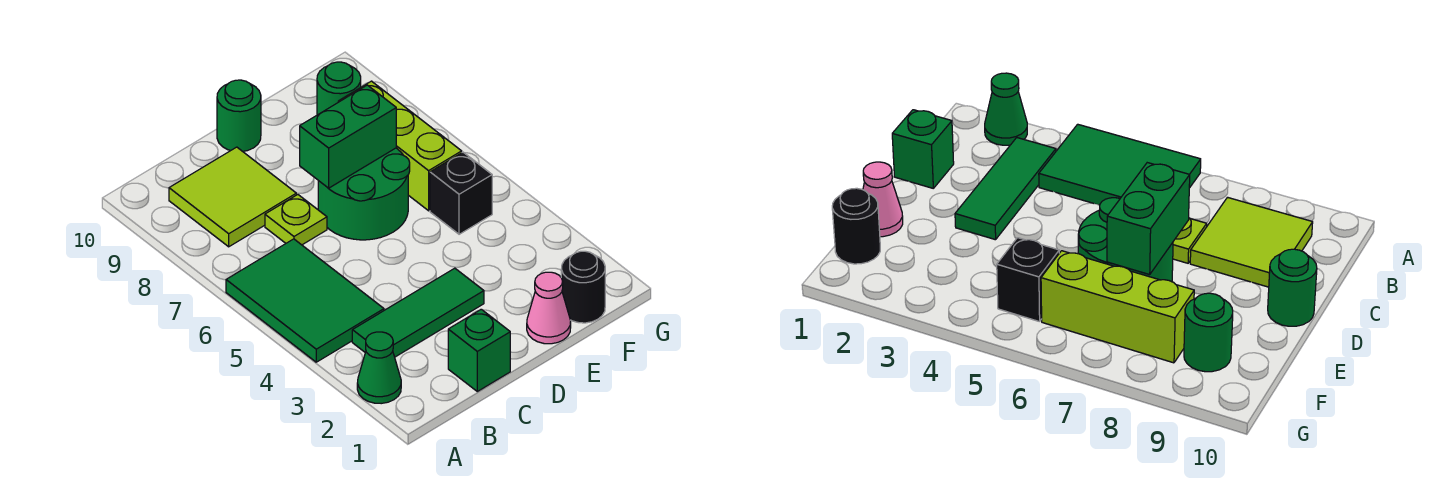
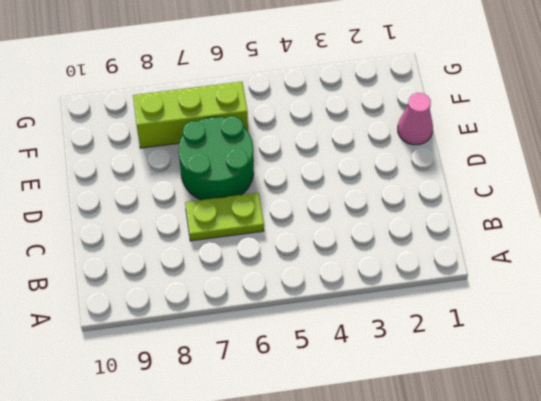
lime 1x2 plate [185,193,264,241] -> lime 1x1 plate [265,195,327,245]
none -> green 1x1 cone [357,332,401,404]
none -> green 2x3 tile [226,239,384,362]
none -> green 1x3 tile [352,268,484,357]

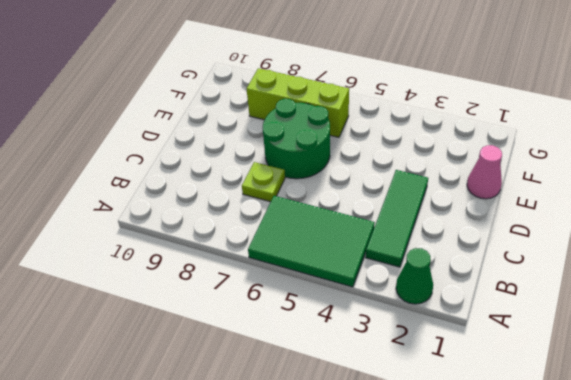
none -> lime 2x2 tile [169,147,296,247]
none -> green 1x1 brick [448,309,510,391]
none -> green 1x1 round brick [217,80,261,151]

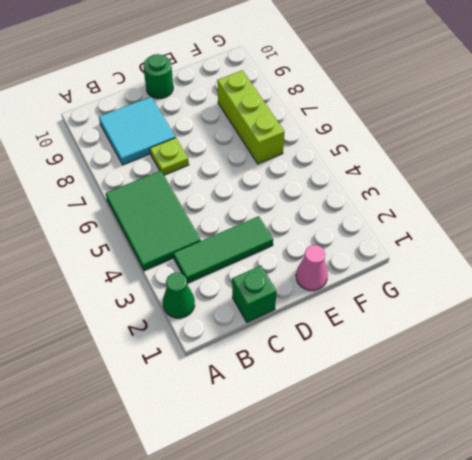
cyan 2x2 tile [99,97,176,165] -> lime 2x2 tile [169,147,296,247]
none -> green 2x2 round brick [318,148,410,240]
none -> black 1x1 round brick [561,251,605,323]
none -> black 1x1 brick [430,152,492,234]

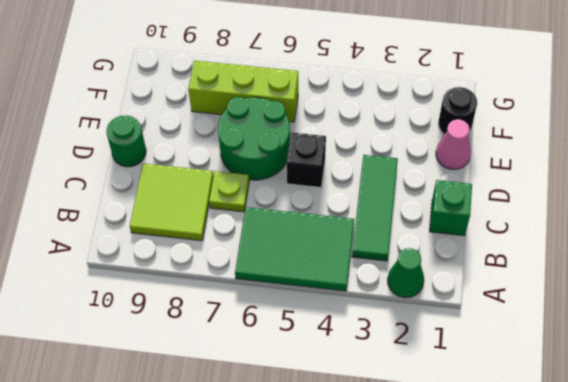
black 1x1 brick [287,132,326,187] -> black 1x1 brick moved to [430,152,492,234]
none -> green 1x1 round brick [317,62,361,115]
none -> green 1x2 brick [300,85,396,188]

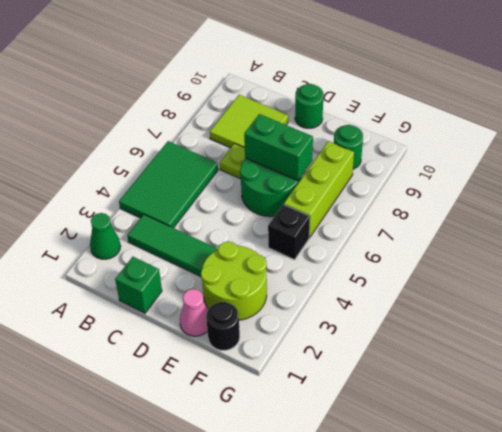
lime 2x2 round brick [201,241,267,320] -> none

